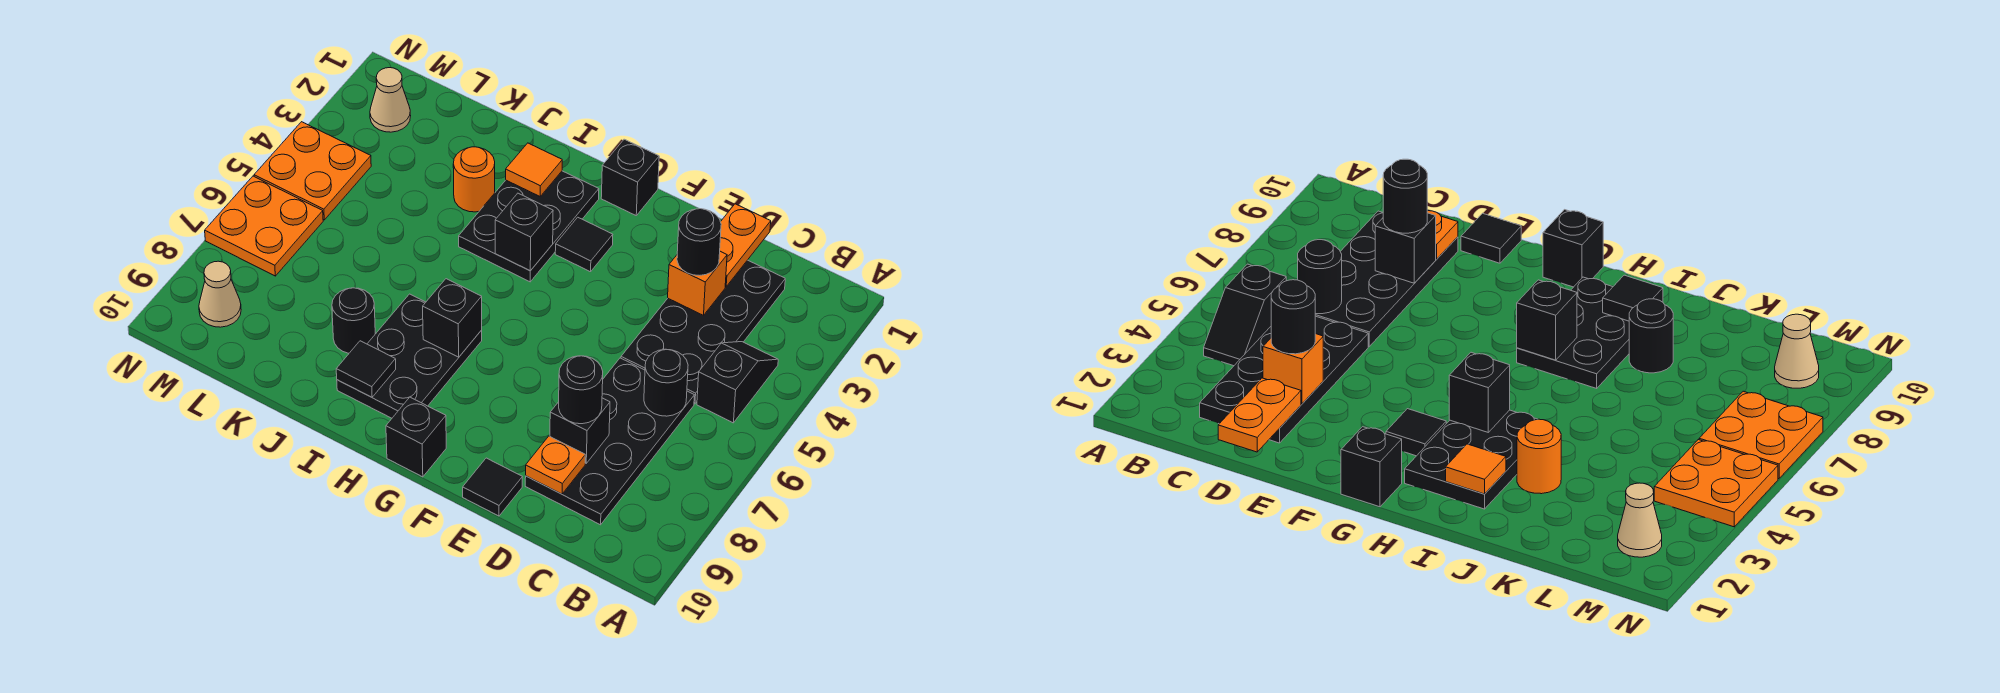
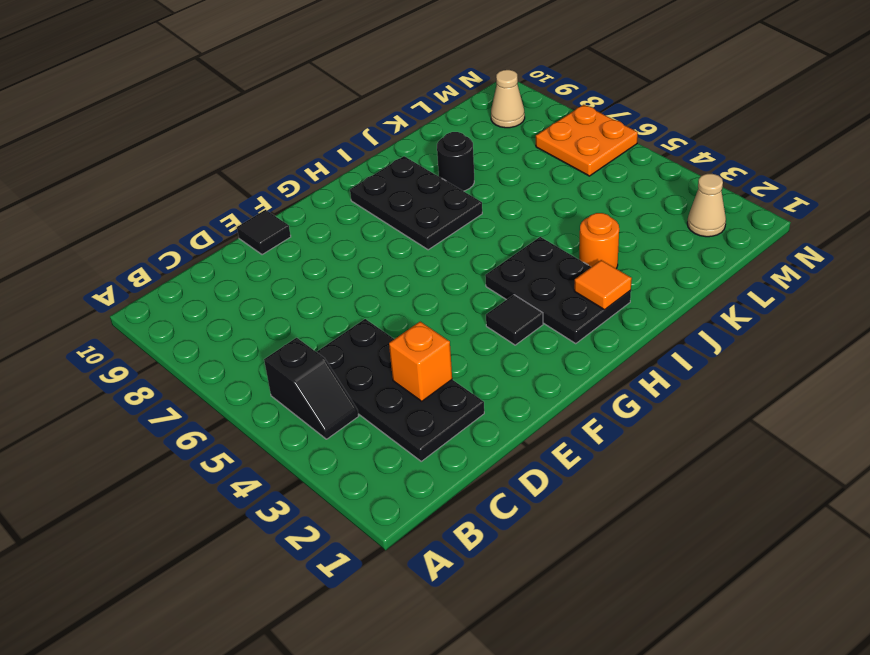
none -> black 2x4 plate [525,358,694,525]
none -> black 1x1 brick [601,139,659,215]
none -> black 1x1 brick [386,397,446,477]

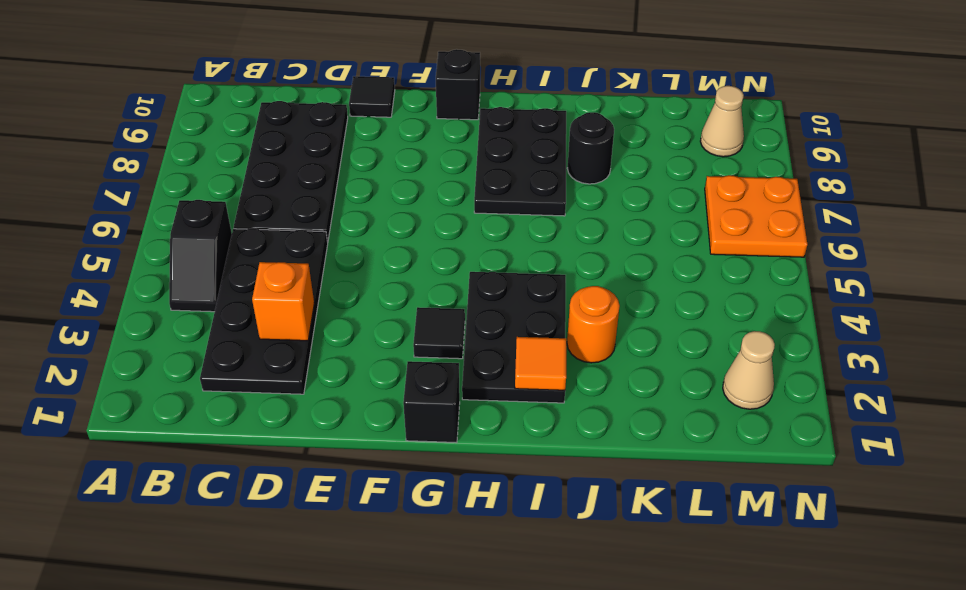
none -> orange 2x2 plate [254,122,371,220]
none -> black 1x1 round brick [644,349,688,416]
none -> orange 1x2 plate [720,204,771,287]

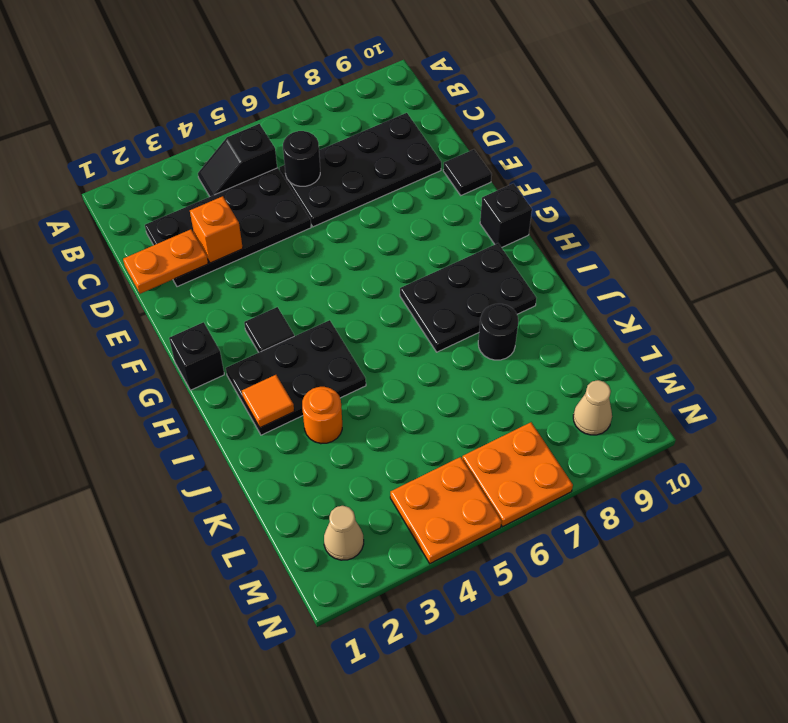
none -> black 1x1 brick [550,398,610,463]
none -> orange 1x1 plate [526,436,585,494]
none -> black 1x1 brick [495,193,553,271]

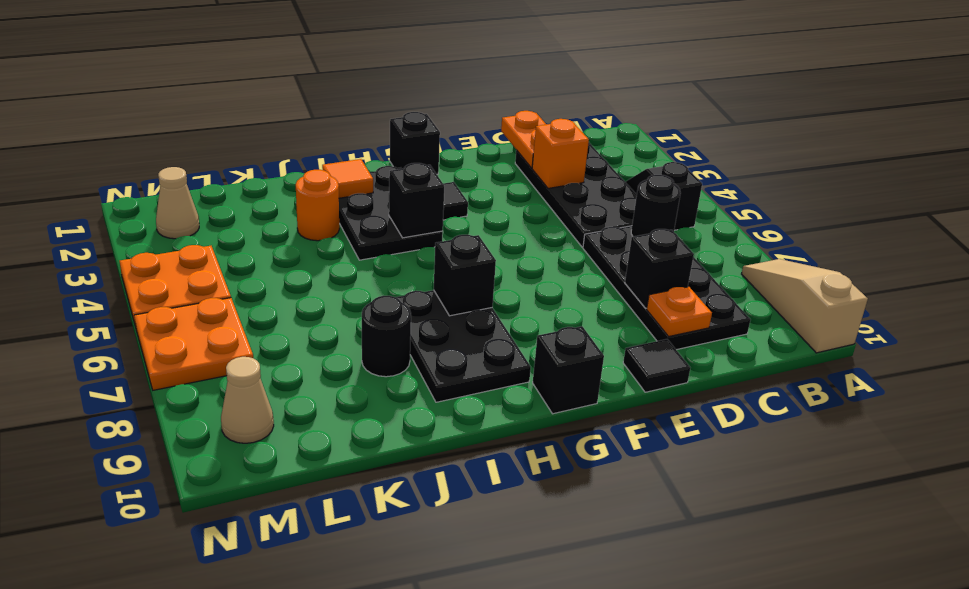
tan 1x3 slope [742,259,868,353] -> none
none -> black 1x1 tile [336,341,396,397]
none -> black 1x1 round brick [677,209,721,275]
none -> black 1x1 round brick [559,356,603,424]

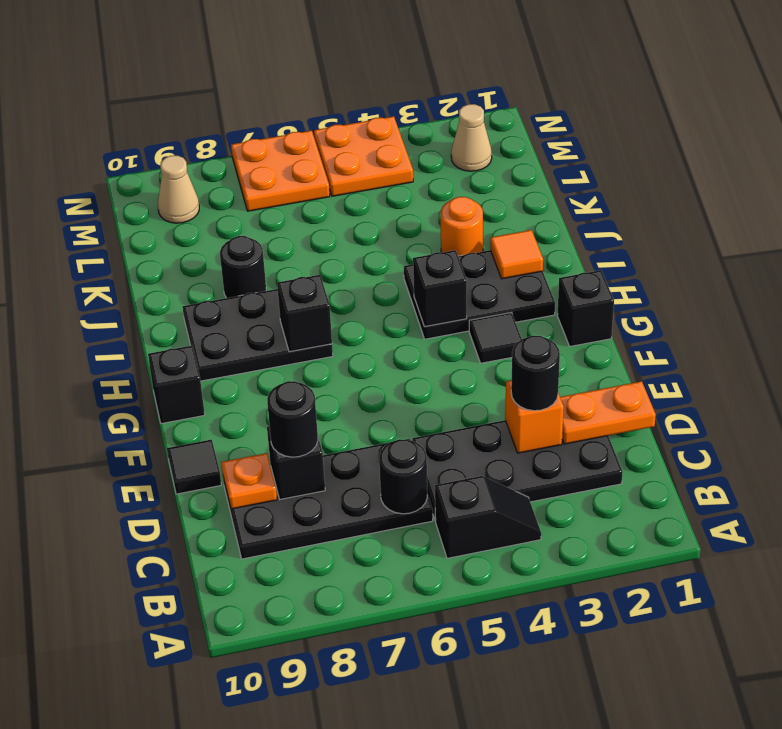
none -> black 1x1 tile [336,341,396,397]

